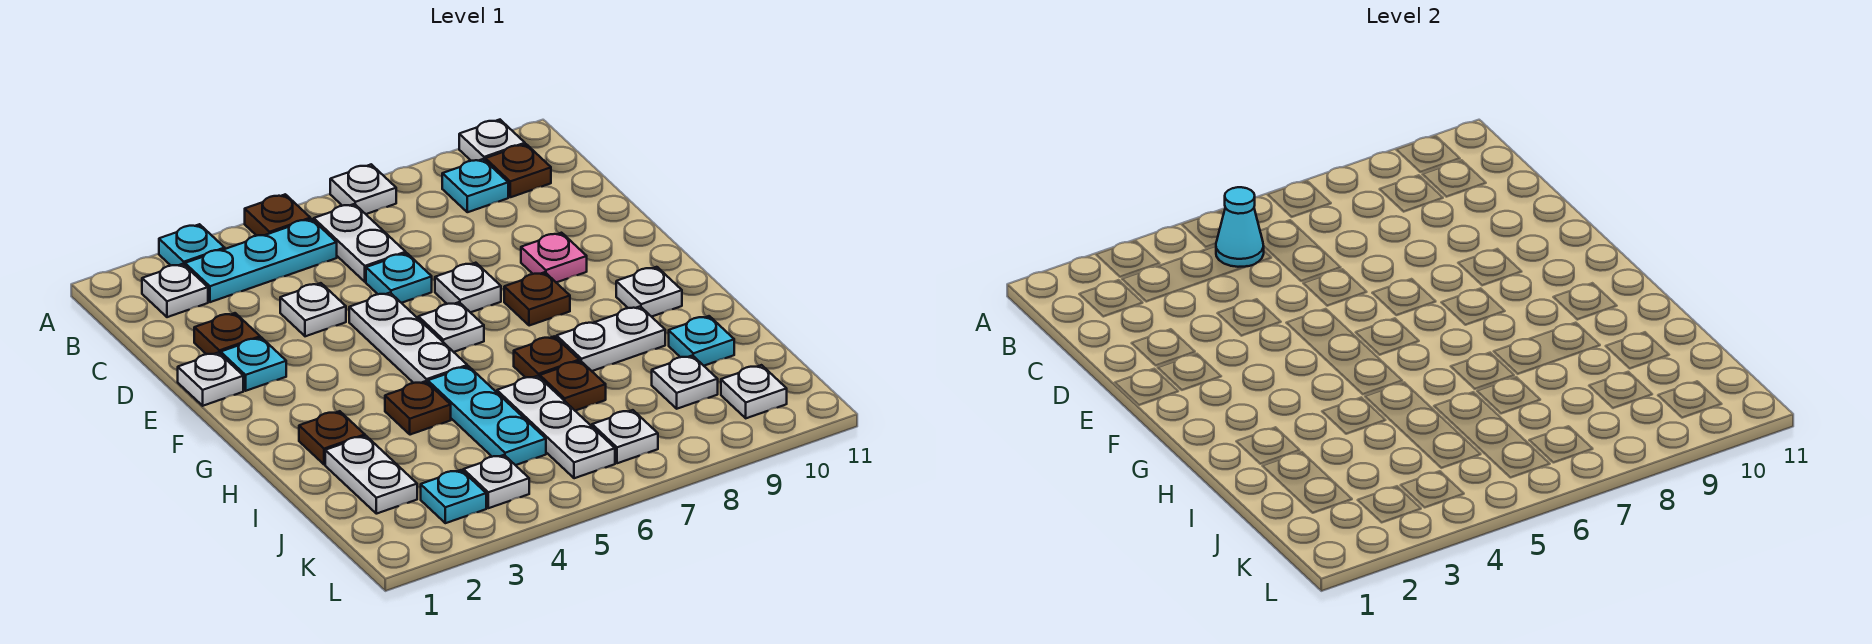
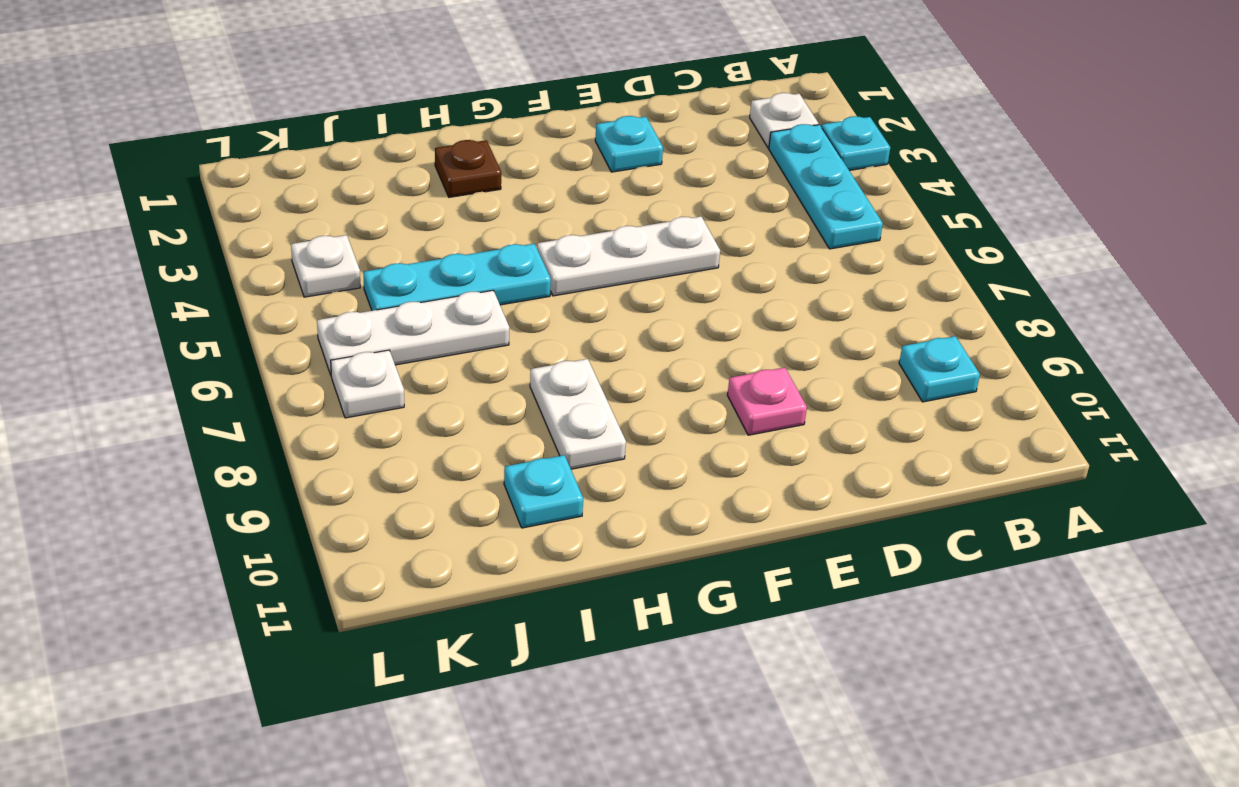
none -> brown 1x1 plate [245,194,310,236]
none -> white 1x1 plate [330,164,396,214]
none -> white 1x1 plate [459,120,525,161]
none -> white 1x2 plate [314,204,406,282]

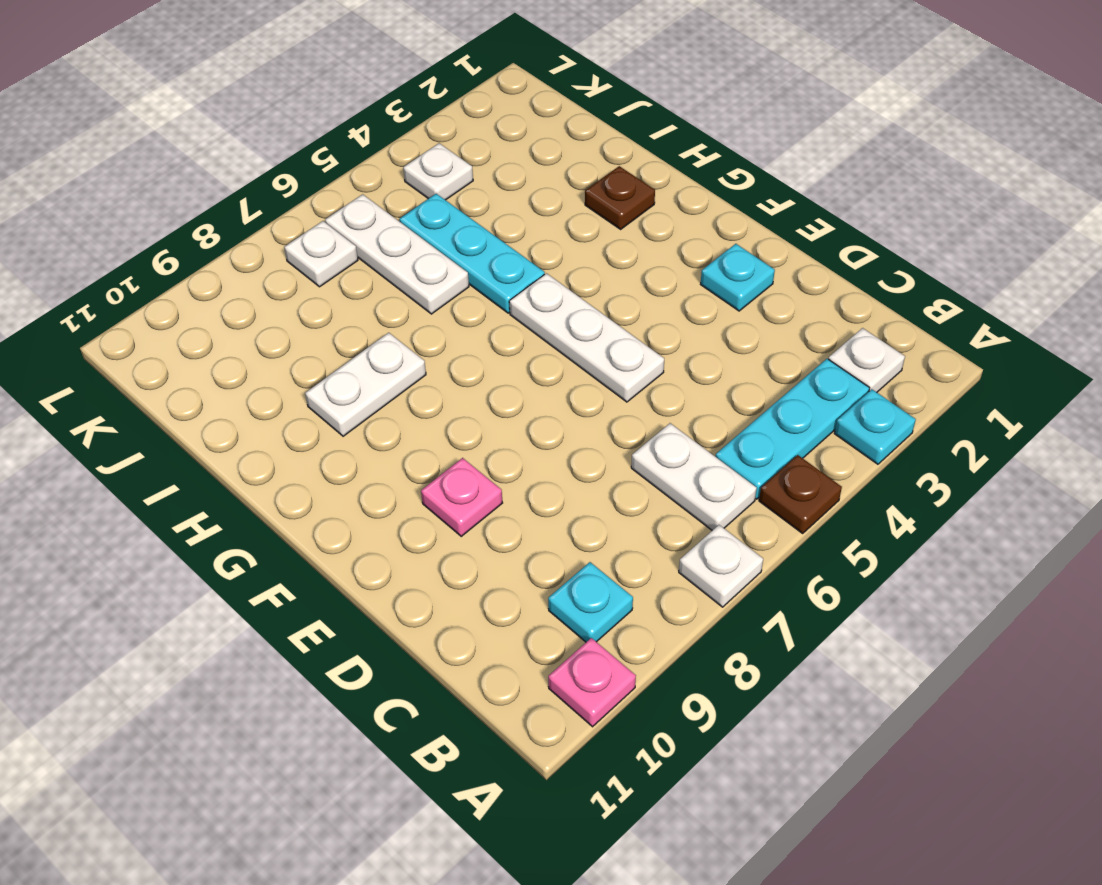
pink 1x1 plate [548,638,636,727] -> white 1x1 plate [459,120,525,161]
none -> brown 1x1 plate [485,144,551,197]
none -> brown 1x1 plate [194,313,260,354]
none -> white 1x1 plate [280,283,346,336]
none -> cyan 1x1 plate [366,253,432,303]

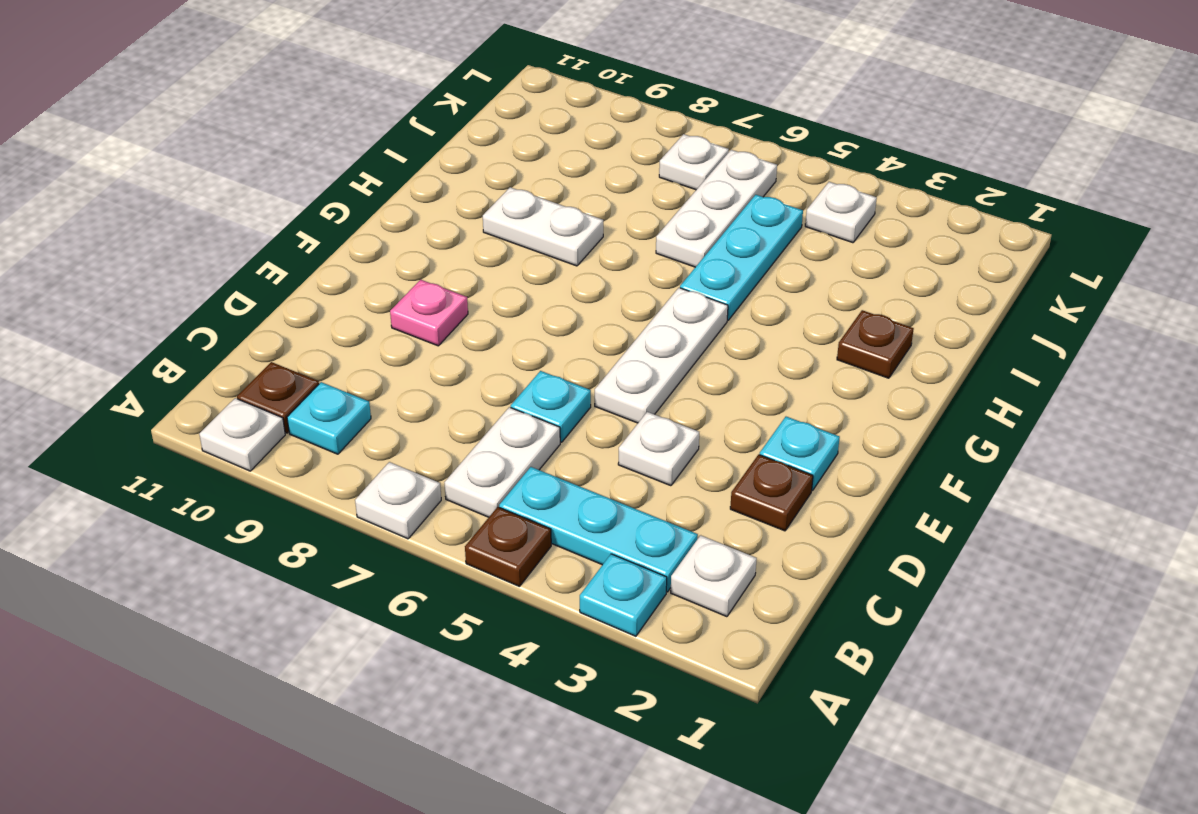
none -> white 1x1 plate [178,353,243,406]
none -> white 1x1 plate [435,263,501,313]
none -> white 1x1 plate [418,302,484,352]
none -> brown 1x1 plate [504,272,570,326]

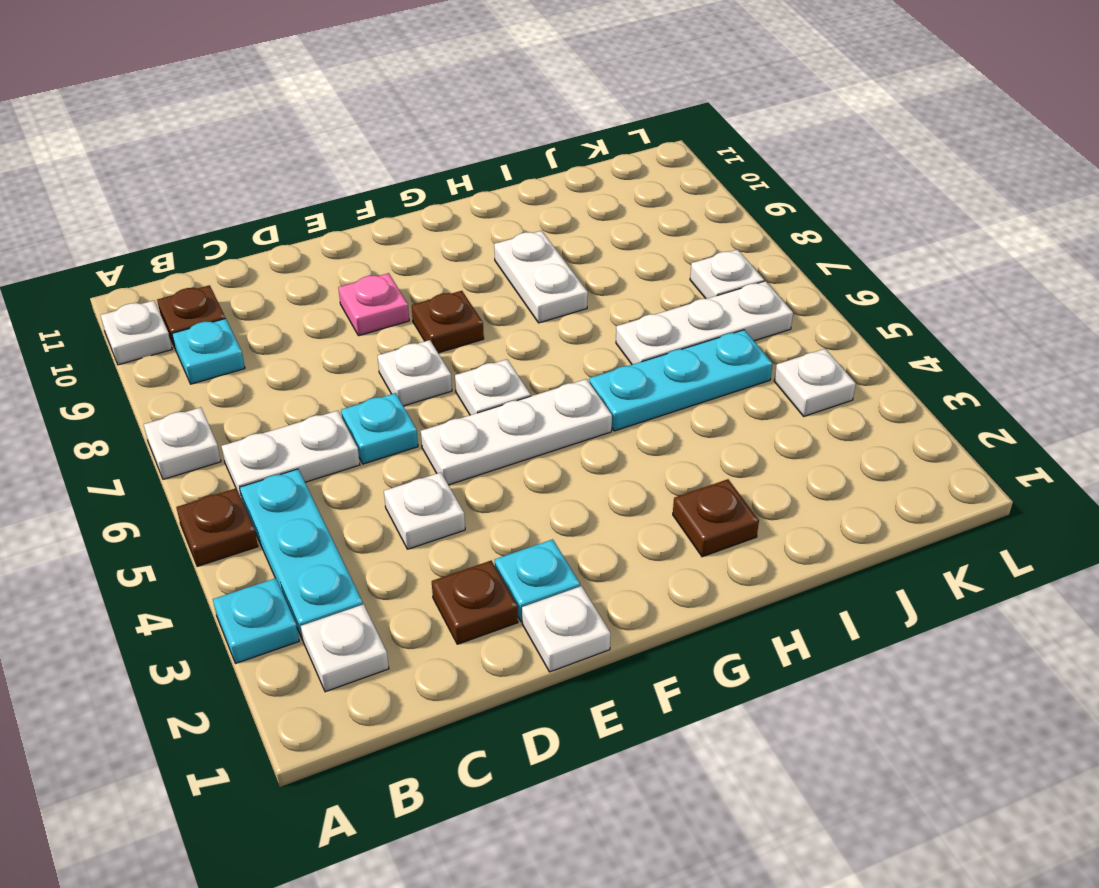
none -> white 1x1 plate [616,267,682,317]
none -> brown 1x1 plate [385,381,451,435]
none -> brown 1x1 plate [514,336,579,378]
none -> white 1x2 plate [325,436,417,514]

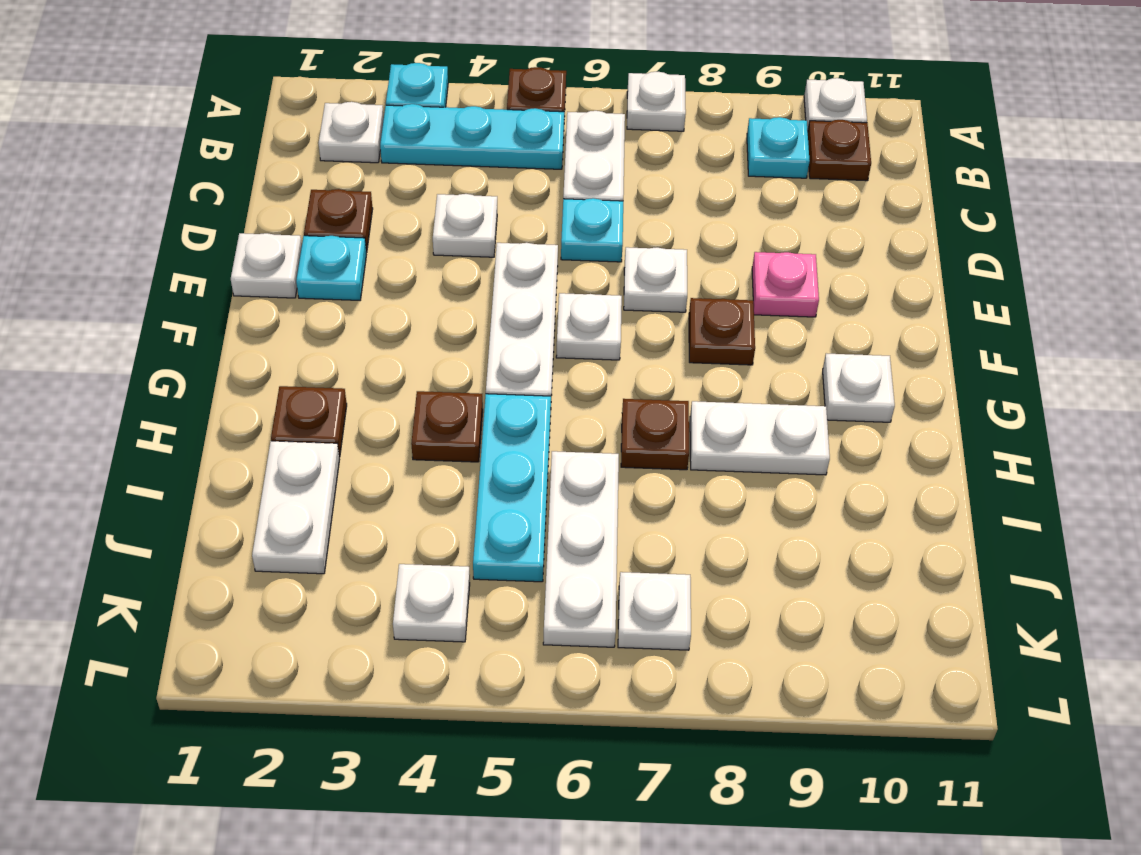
none -> brown 1x1 plate [540,361,606,411]
none -> cyan 1x1 plate [669,316,734,366]
none -> white 1x1 plate [652,356,718,409]
none -> cyan 1x1 plate [421,470,486,523]

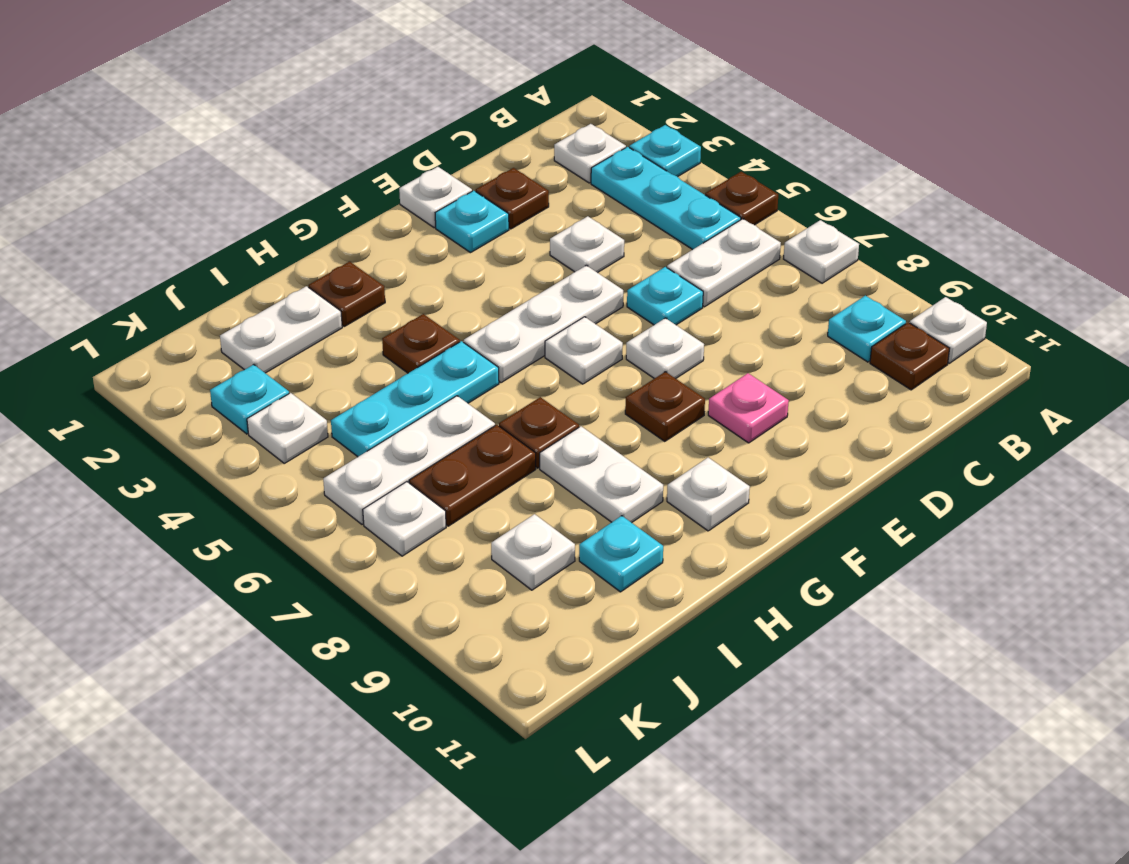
brown 1x2 plate [409,425,536,526] -> brown 1x1 plate [540,361,606,411]
none -> white 1x1 plate [721,365,787,418]
none -> cyan 1x1 cone [1216,187,1264,267]

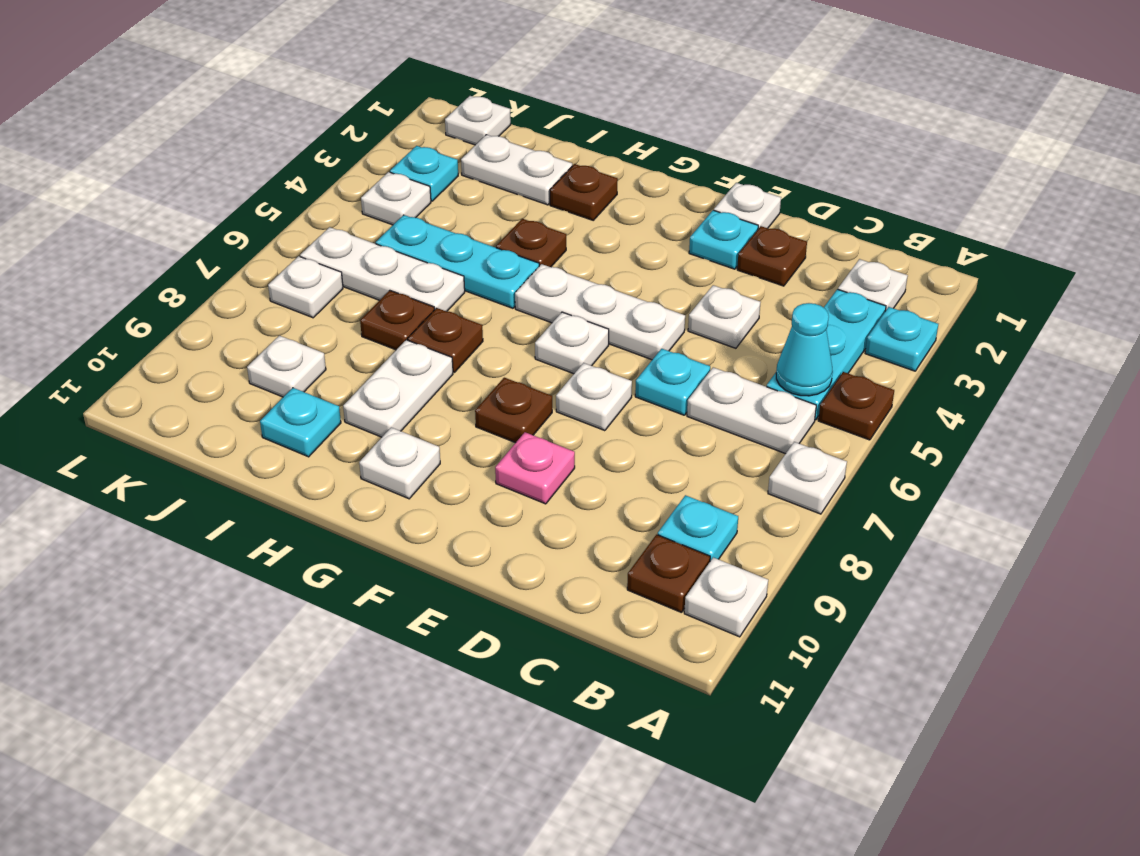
white 1x1 plate [445,96,511,145] -> white 1x1 plate moved to [721,365,787,418]

